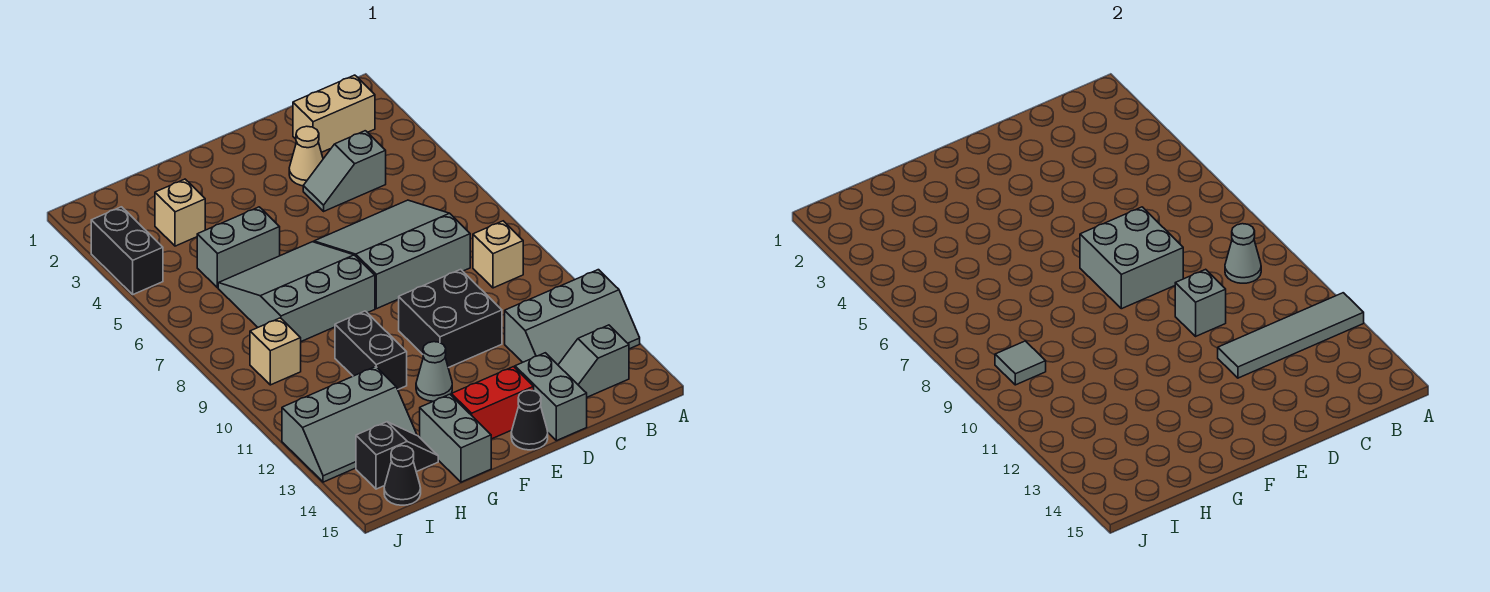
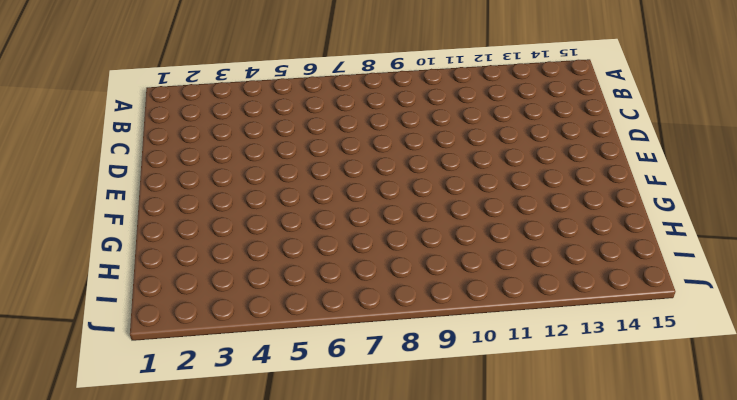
none -> grey 2x3 slope [505,270,640,365]
none -> tan 1x2 brick [293,75,375,152]
none -> tan 1x1 brick [473,221,523,288]

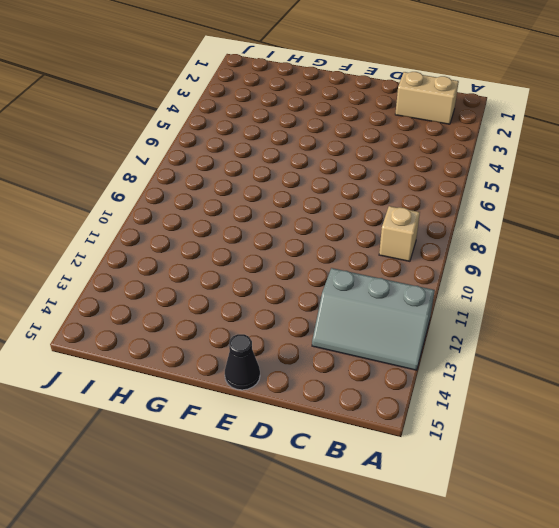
none -> grey 1x2 slope [558,325,629,397]
none -> grey 1x2 slope [303,131,386,211]
none -> grey 3x3 slope [314,200,470,309]

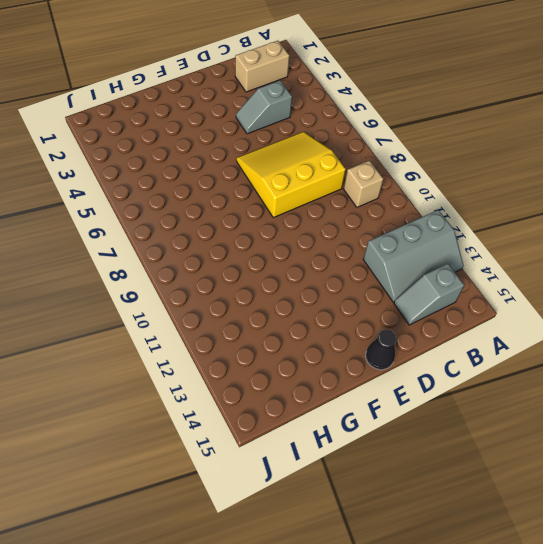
yellow 3x3 slope [237,132,346,218] -> grey 3x3 slope [314,200,470,309]
none -> tan 1x1 cone [289,126,323,186]
none -> black 2x2 brick [399,269,502,368]
none -> grey 1x2 brick [515,353,587,441]

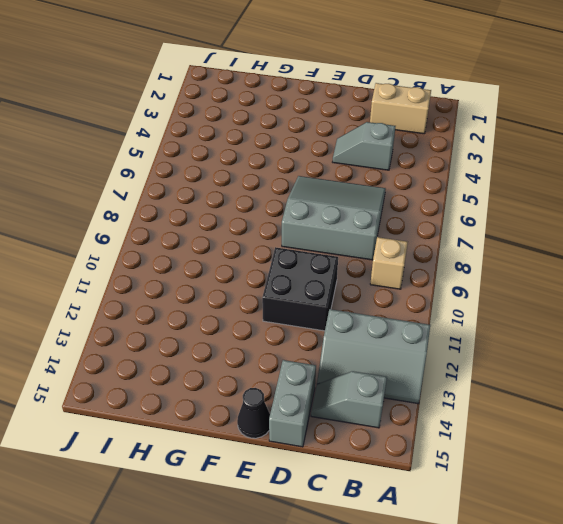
none -> tan 1x1 cone [289,126,323,186]
none -> red 1x2 brick [451,367,534,439]
none -> grey 3x3 slope [218,242,375,341]

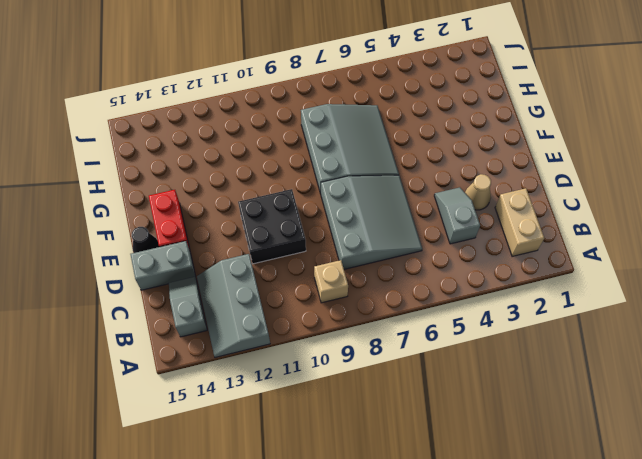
none -> grey 1x1 cone [416,342,452,401]
none -> grey 1x2 brick [197,207,280,288]
none -> black 1x2 brick [335,311,407,389]

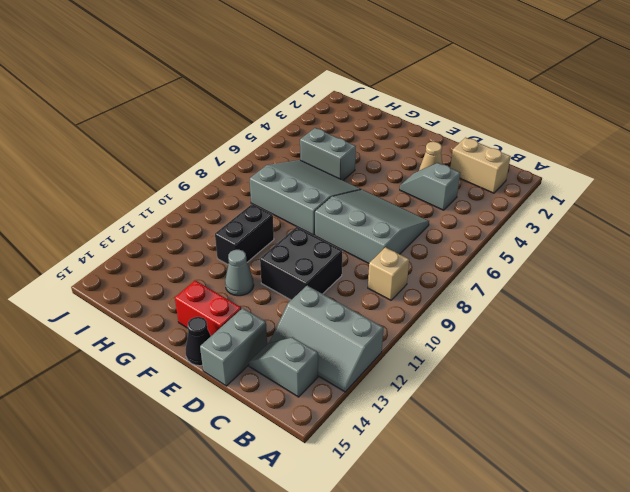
none -> grey 1x2 brick [420,394,491,482]
none -> tan 1x1 brick [155,179,205,246]
none -> grey 2x3 slope [282,367,417,482]

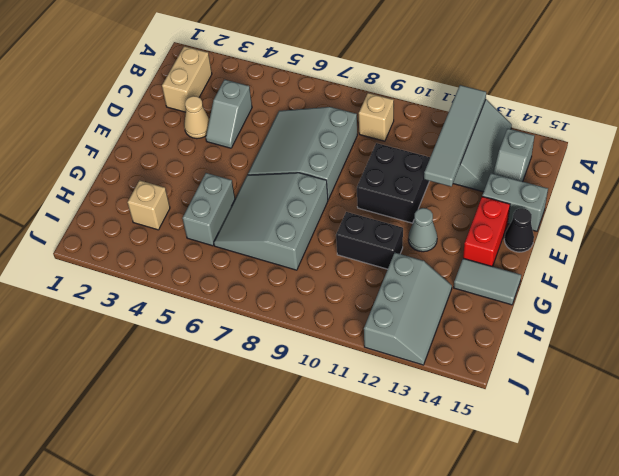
grey 1x2 tile [454,258,521,305] -> grey 1x2 brick [420,394,491,482]
none -> black 1x2 slope [356,422,438,489]
none -> tan 1x1 brick [250,318,301,385]
none -> black 1x1 cone [384,446,421,505]

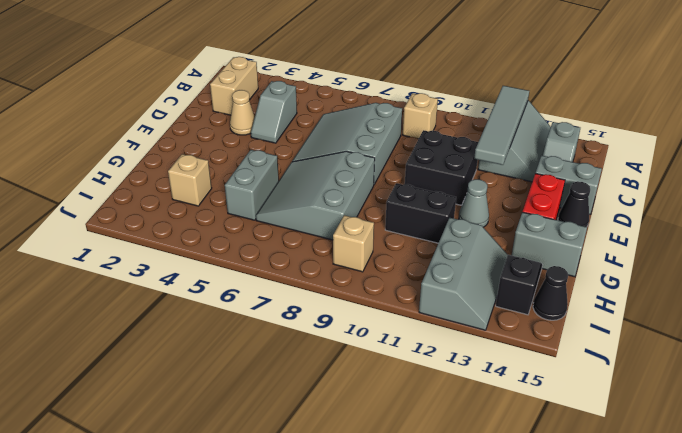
none -> black 1x2 brick [91,207,163,294]
none -> grey 1x1 cone [1225,224,1261,283]
none -> grey 2x2 brick [1080,207,1183,309]

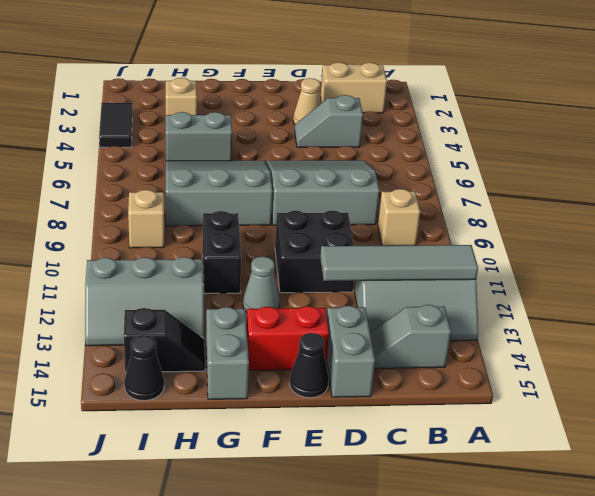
black 1x2 tile [99,103,132,147] -> black 1x2 brick [91,207,163,294]
none -> grey 1x1 cone [1225,224,1261,283]
none -> grey 2x2 brick [1080,207,1183,309]
none -> grey 1x1 brick [1175,269,1226,336]

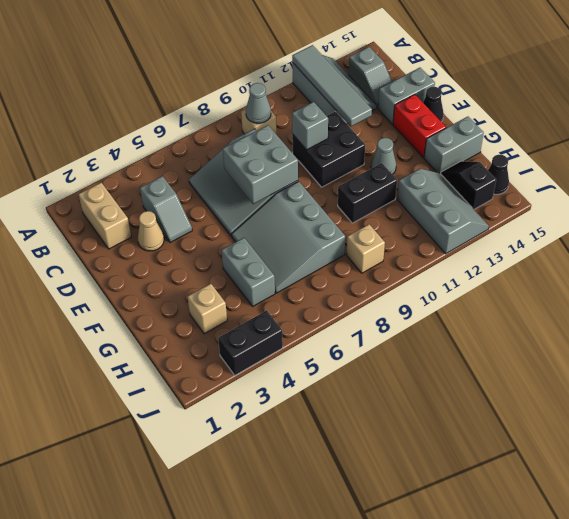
none -> grey 1x1 tile [995,341,1046,385]

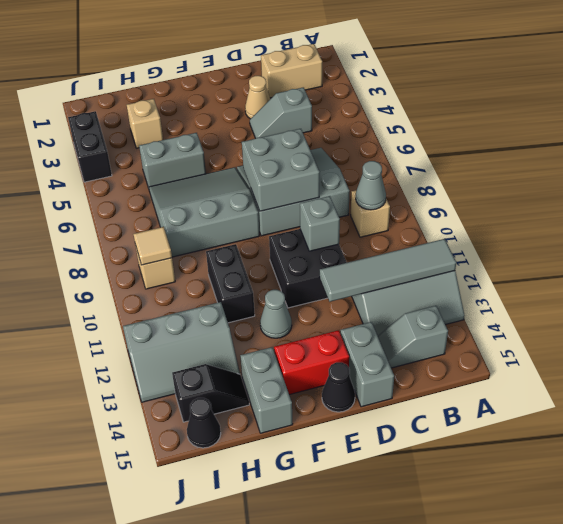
tan 1x1 tile [133,227,172,265] -> grey 1x1 tile [995,341,1046,385]

